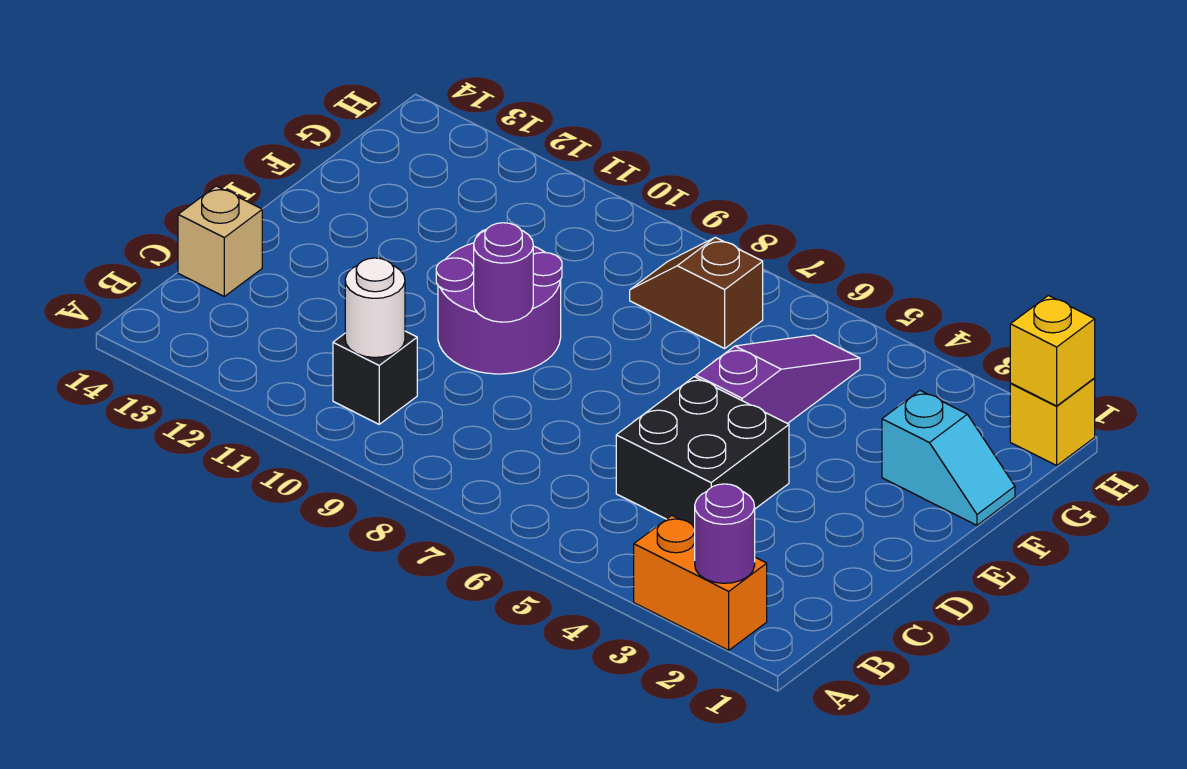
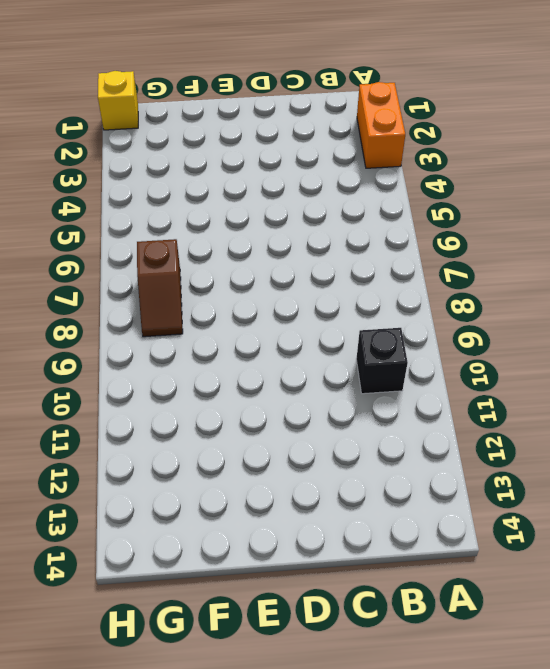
none -> black 2x2 brick [616,377,789,527]
none -> tan 1x1 brick [178,186,262,296]
none -> purple 2x2 round brick [436,230,562,374]

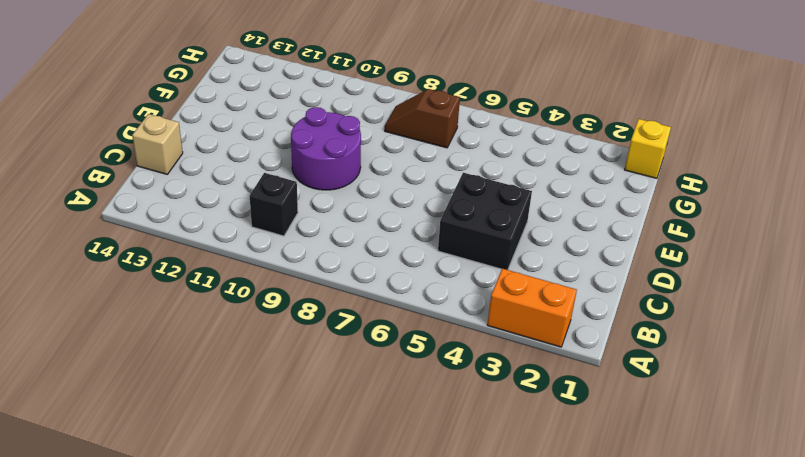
none -> purple 1x3 slope [696,335,860,424]
none -> cyan 1x2 slope [882,391,1015,525]
none -> purple 1x1 round brick [695,484,755,583]

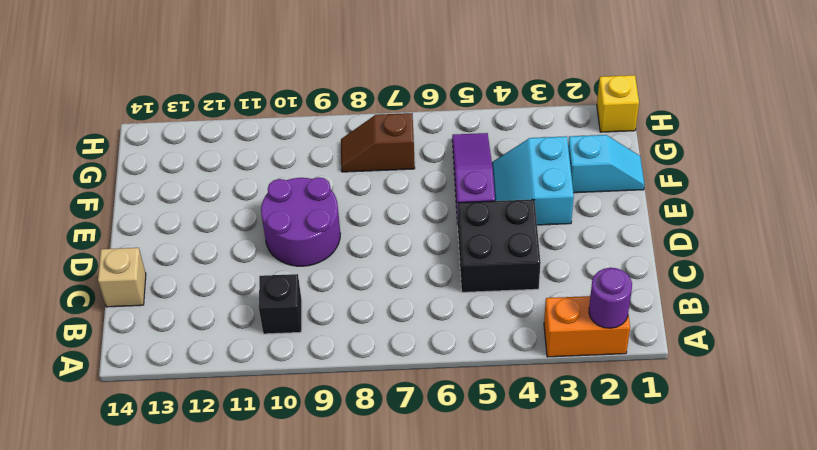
cyan 2x2 slope [492,136,574,225] -> none
none -> white 1x1 round brick [345,258,405,357]
none -> purple 1x1 round brick [474,223,533,322]
none -> yellow 1x1 brick [1010,296,1095,406]

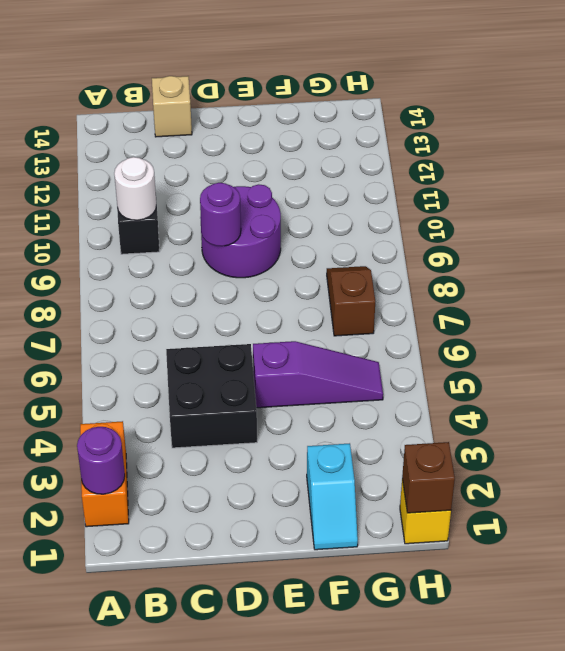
brown 1x1 brick [402,442,455,513] -> yellow 1x1 brick [1010,296,1095,406]

